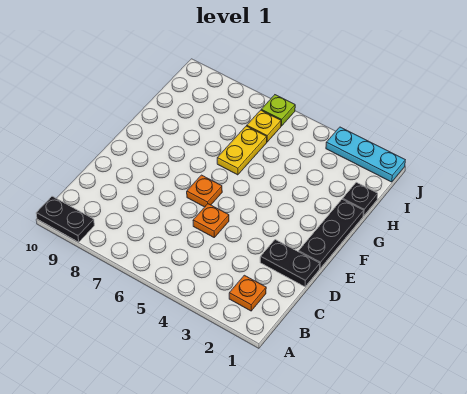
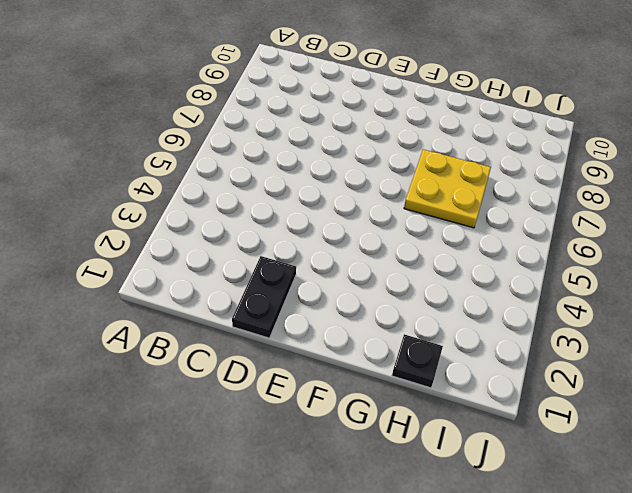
yellow 2x2 plate [404,149,491,228] -> yellow 1x2 plate [217,126,267,175]
none -> black 1x2 plate [36,196,94,242]
none -> orange 1x1 plate [229,275,266,311]

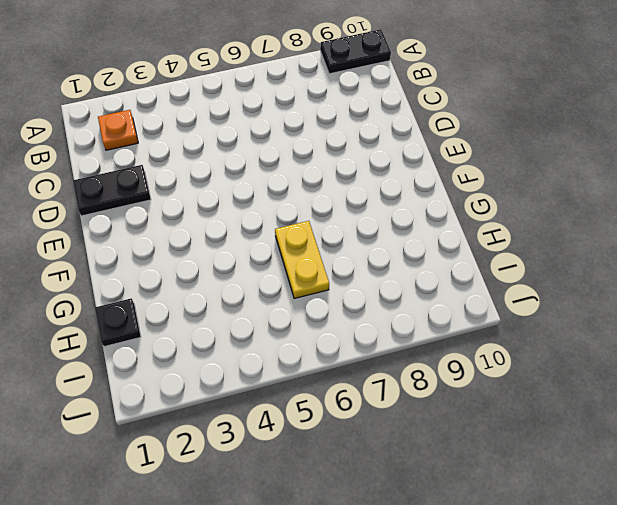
none -> orange 1x1 plate [193,204,229,237]
none -> black 1x3 plate [299,199,364,268]

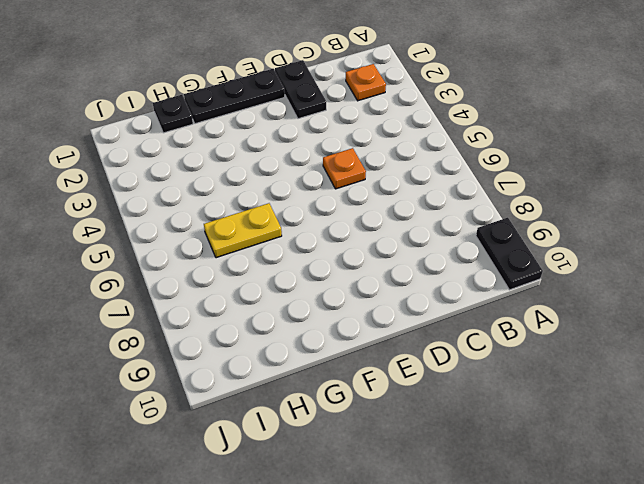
none -> orange 1x1 plate [187,175,222,207]
none -> yellow 1x1 plate [247,110,281,142]

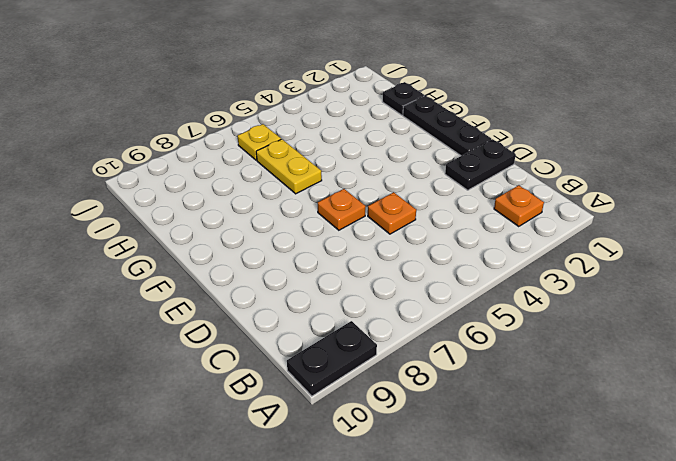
none -> cyan 1x3 plate [326,127,405,182]
none -> lime 1x1 plate [261,95,295,126]

